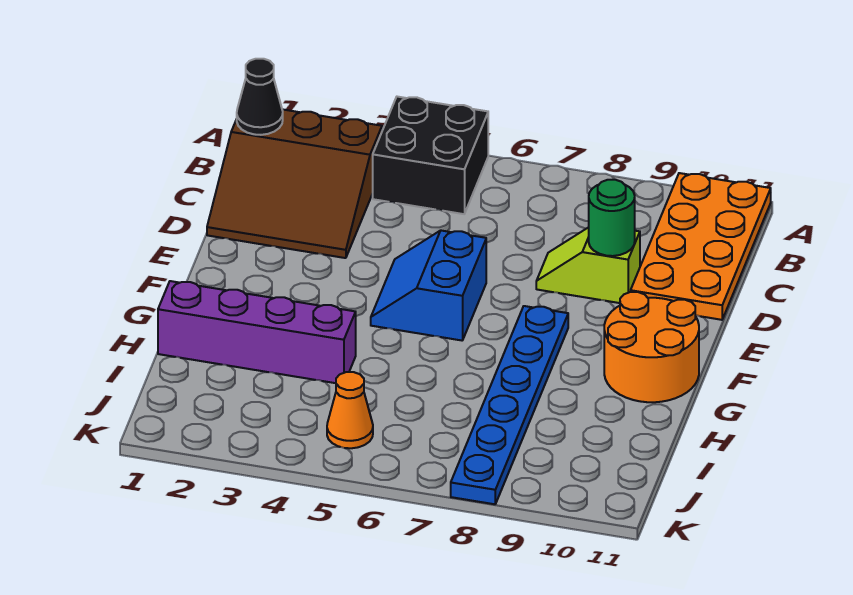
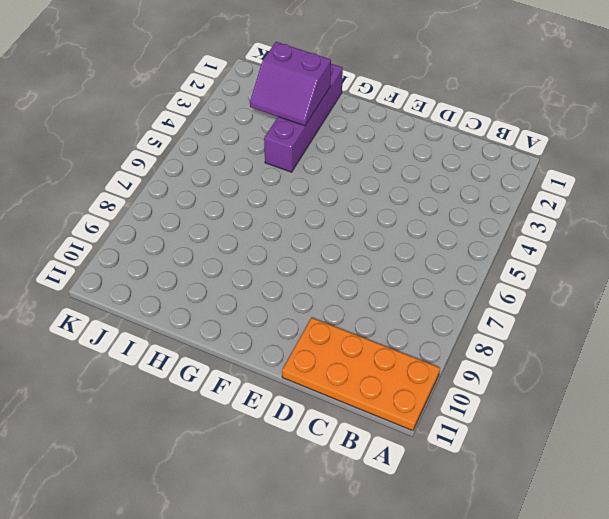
purple 2x2 slope [250,42,331,126] -> none
none -> black 2x2 brick [373,97,488,214]
none -> brown 3x3 slope [207,109,382,258]

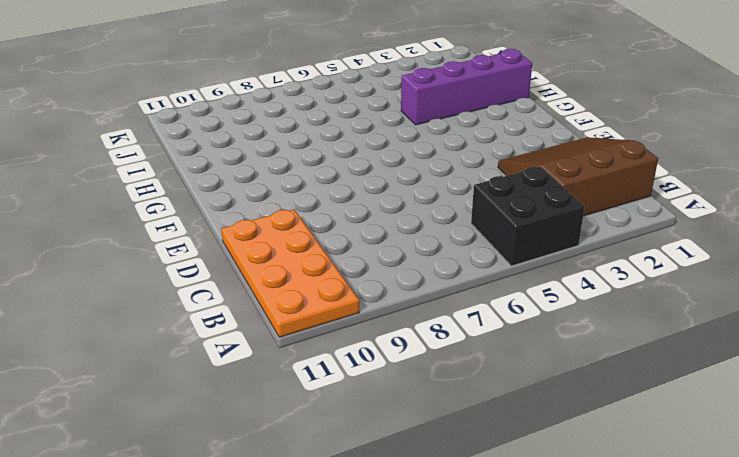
none -> lime 1x2 slope [536,227,640,303]
none -> blue 2x2 slope [371,231,486,340]

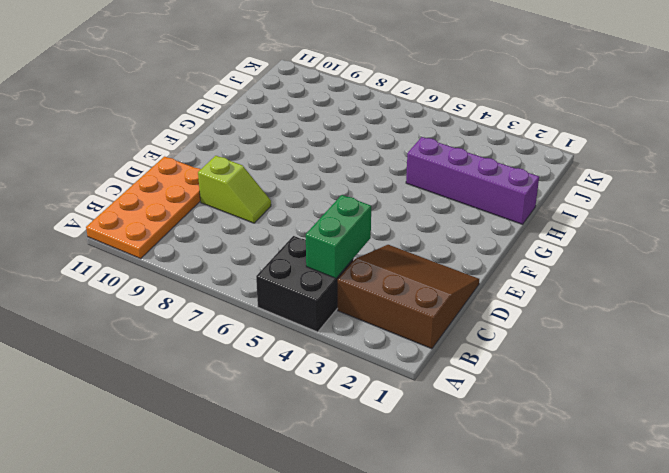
green 1x2 brick [306,195,371,278] -> none
none -> blue 2x2 slope [371,231,486,340]
none -> blue 1x6 plate [451,306,568,504]

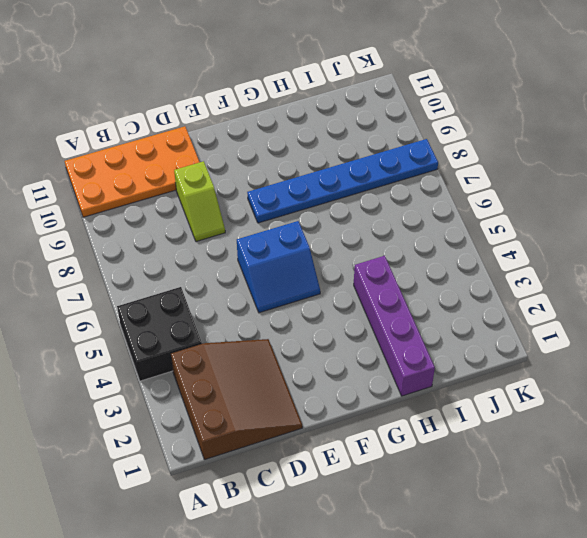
none -> orange 2x2 round brick [604,292,699,402]
none -> orange 1x1 cone [327,372,373,448]

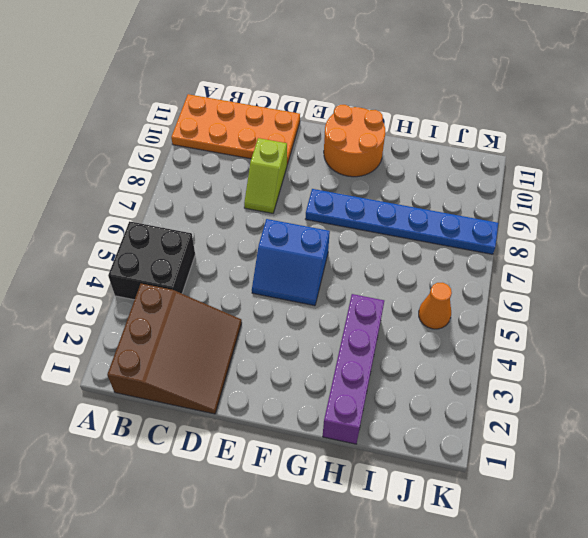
none -> black 1x1 cone [237,59,283,135]
none -> green 1x1 round brick [589,180,635,256]

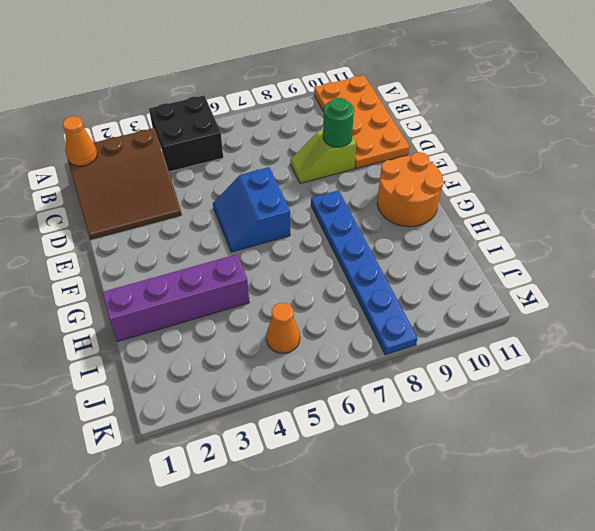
orange 1x1 cone [63,116,97,166] -> black 1x1 cone [237,59,283,135]

